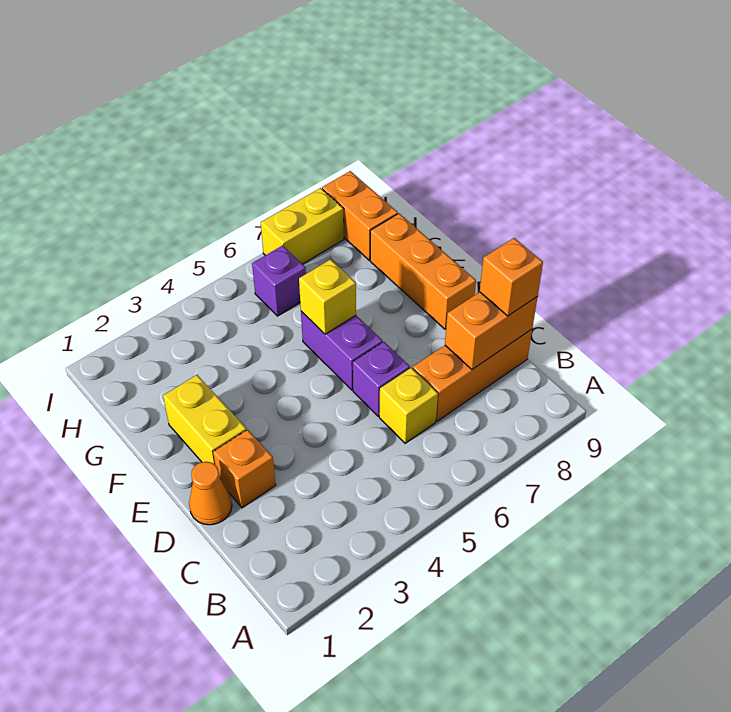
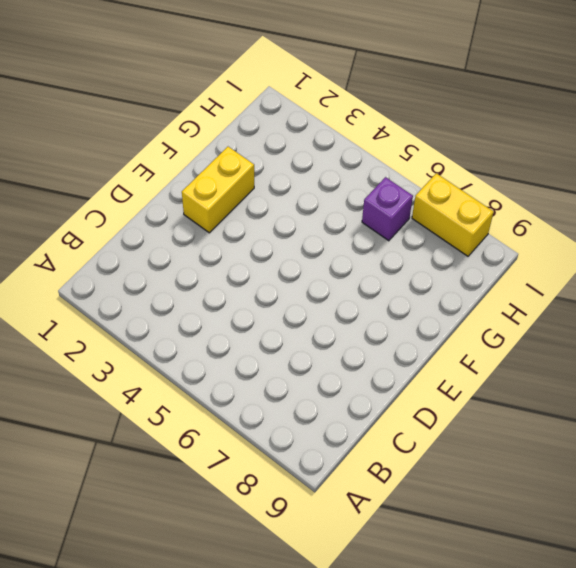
none -> yellow 1x1 brick [379,368,438,443]
none -> orange 1x3 brick [413,329,532,421]
none -> orange 1x1 cone [189,462,232,525]

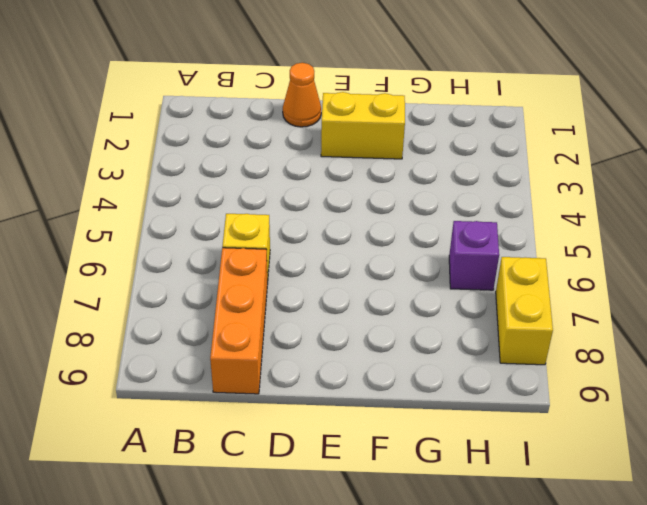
none -> orange 1x1 brick [213,430,276,508]
none -> purple 1x1 brick [353,342,410,416]
none -> purple 1x2 brick [301,311,383,390]

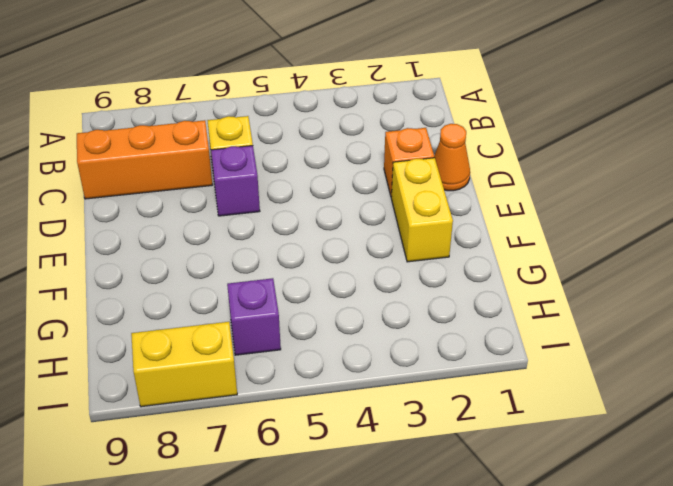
none -> purple 1x2 brick [301,311,383,390]
none -> orange 1x3 brick [370,214,476,329]
none -> orange 1x2 brick [322,171,398,260]

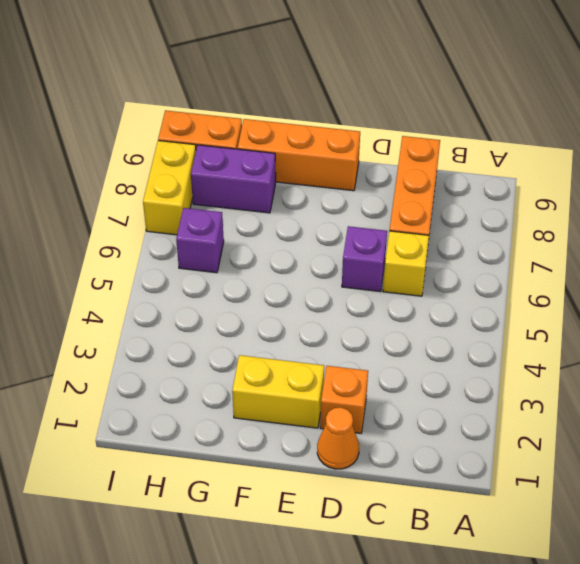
purple 1x2 brick [191,145,276,213] -> purple 1x2 brick moved to [301,311,383,390]
none -> orange 1x2 brick [445,292,537,370]
none -> yellow 1x1 brick [299,259,356,334]
none -> orange 1x1 brick [480,238,543,316]

